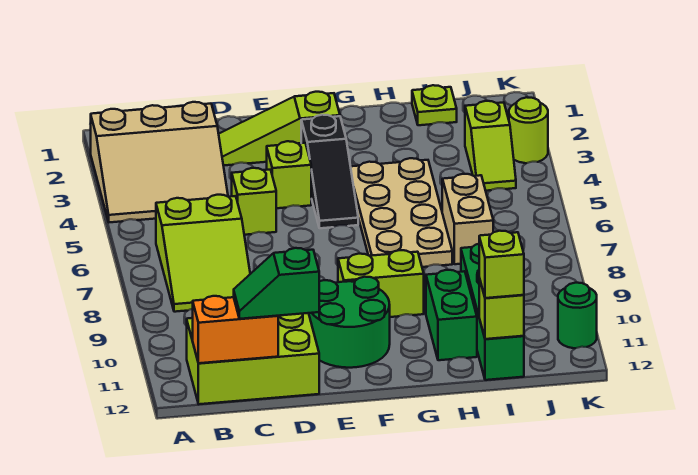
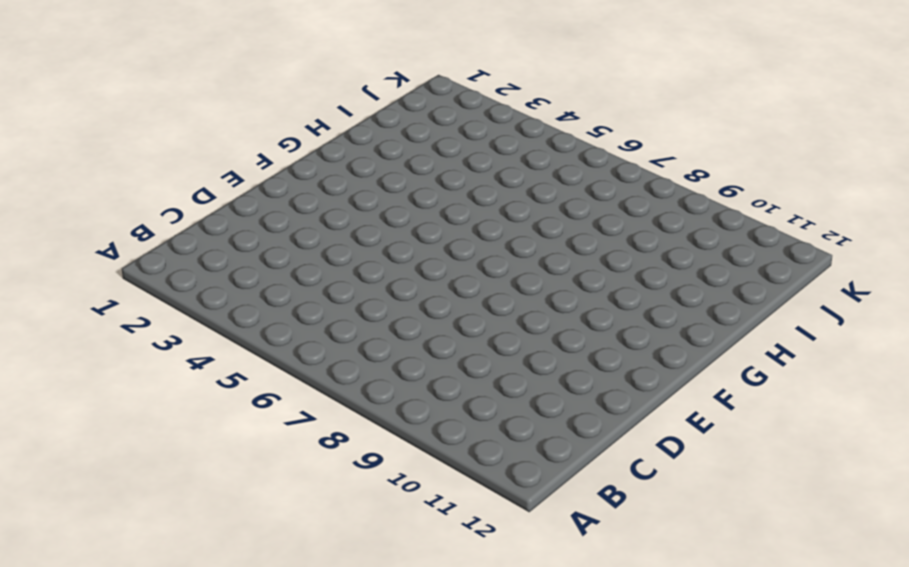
none -> tan 3x3 slope [91,102,228,222]
none -> lime 2x3 slope [156,195,250,312]
none -> lime 2x3 brick [187,313,319,404]

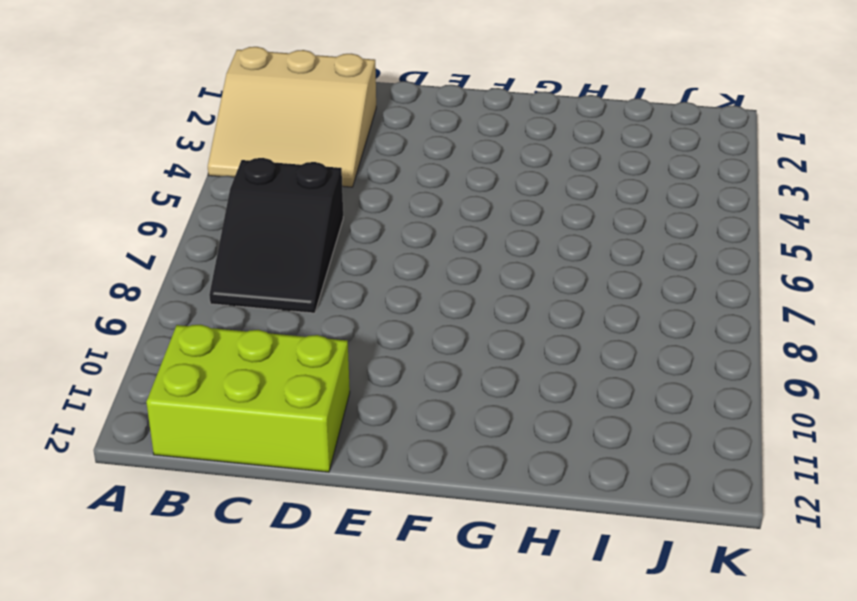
black 2x3 slope [209,158,343,313] -> lime 2x3 slope [156,195,250,312]
none -> lime 1x3 slope [219,92,340,166]
none -> lime 1x1 brick [232,168,276,235]
none -> lime 1x1 brick [267,141,311,208]

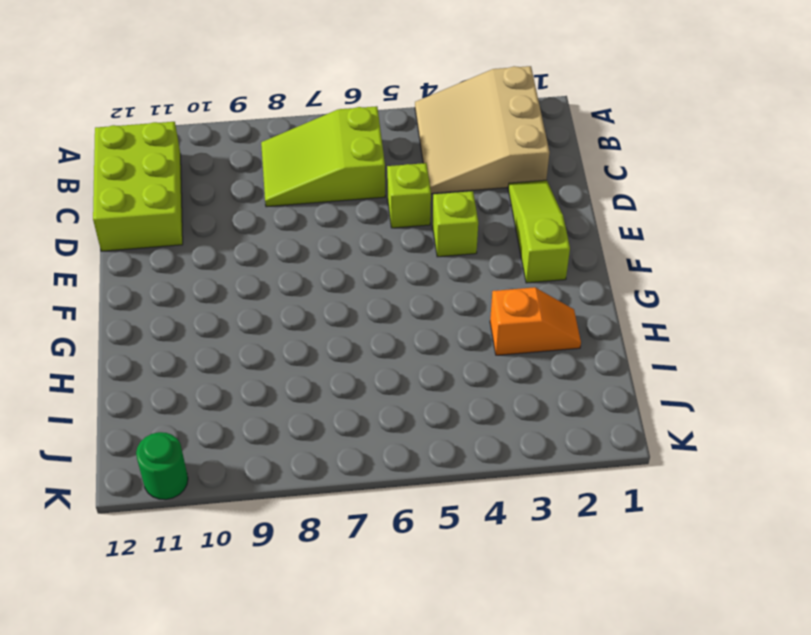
orange 1x2 slope [490,287,581,355] -> none
none -> green 2x2 round brick [309,277,390,368]
none -> black 1x3 slope [301,115,358,228]
none -> lime 1x2 brick [338,250,424,317]

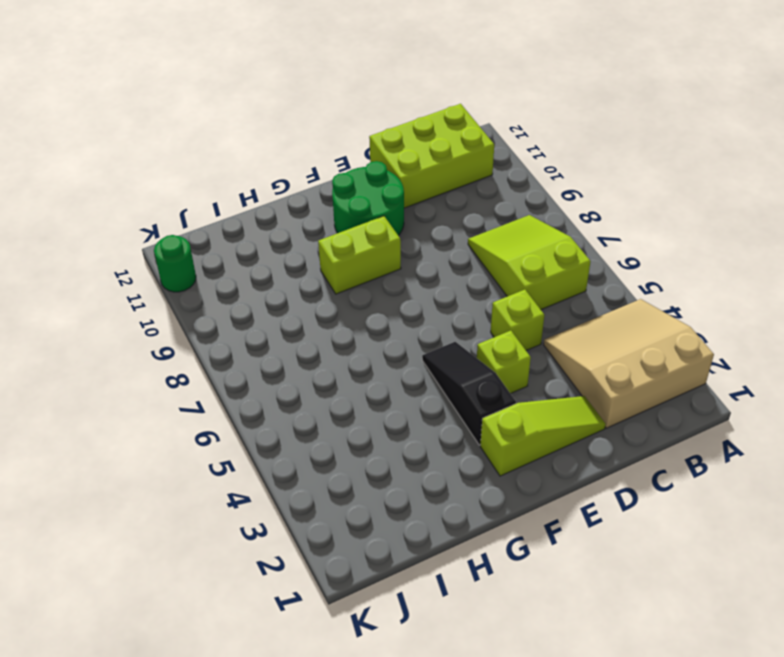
none -> tan 2x4 plate [351,158,452,267]
none -> green 1x2 brick [426,270,477,360]
none -> lime 1x1 plate [412,85,457,125]

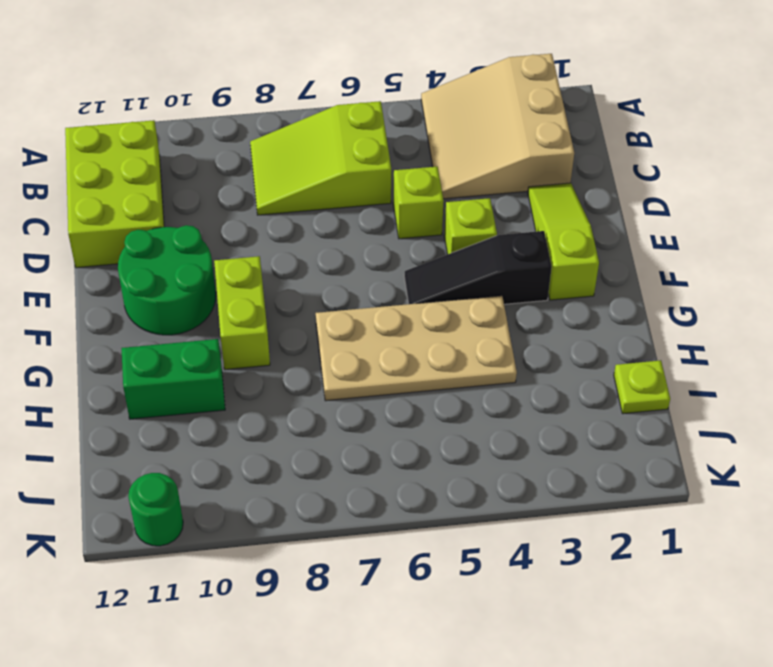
none -> tan 1x2 brick [442,174,493,264]
none -> green 1x4 brick [461,244,524,380]
none -> lime 1x2 slope [465,101,516,191]

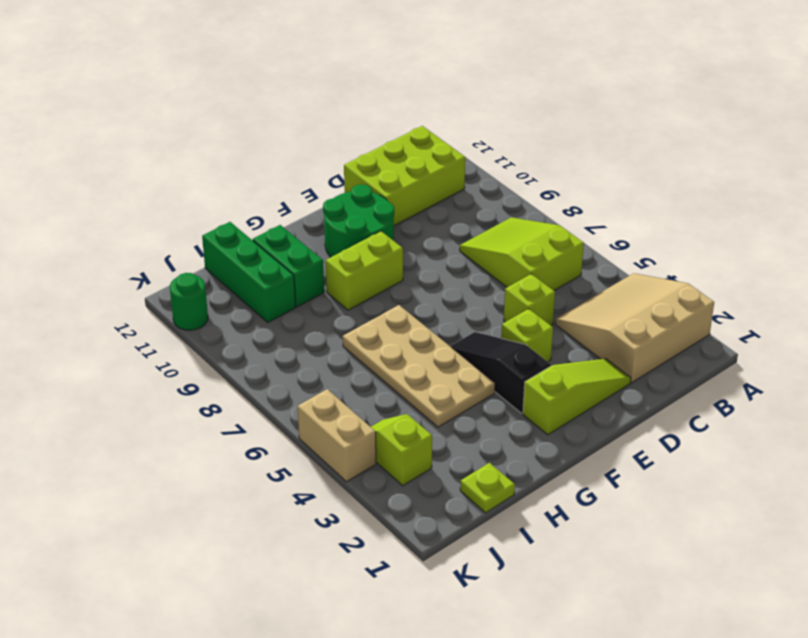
green 1x3 brick [202,222,296,322] -> green 1x4 brick [461,244,524,380]
tan 1x2 brick [298,389,376,482] -> tan 1x2 brick moved to [442,174,493,264]
none -> lime 1x1 round brick [509,97,548,163]
none -> orange 1x2 brick [193,296,278,363]
none -> lime 1x1 brick [479,278,524,339]

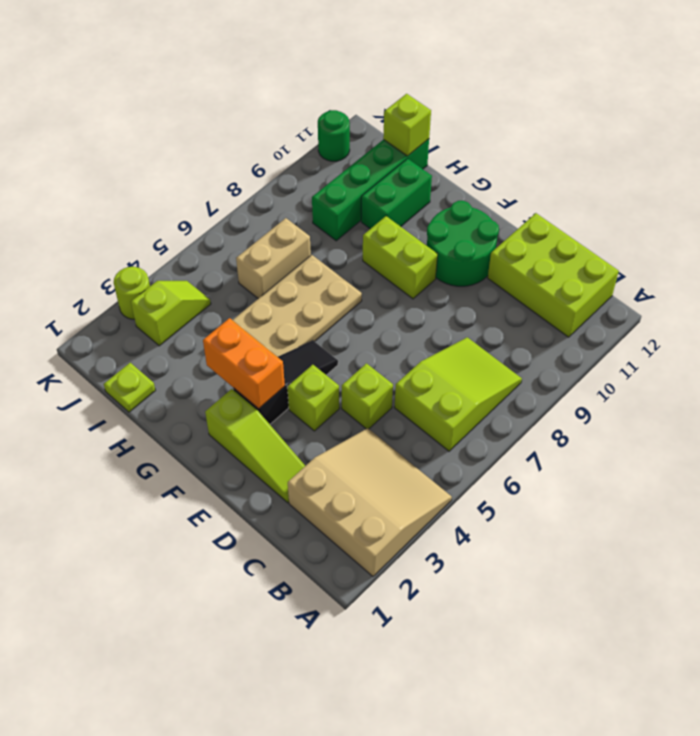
orange 1x2 brick [203,318,285,409] -> orange 1x2 brick moved to [193,296,278,363]
none -> green 1x2 slope [234,248,319,319]
none -> lime 1x1 brick [479,231,524,298]

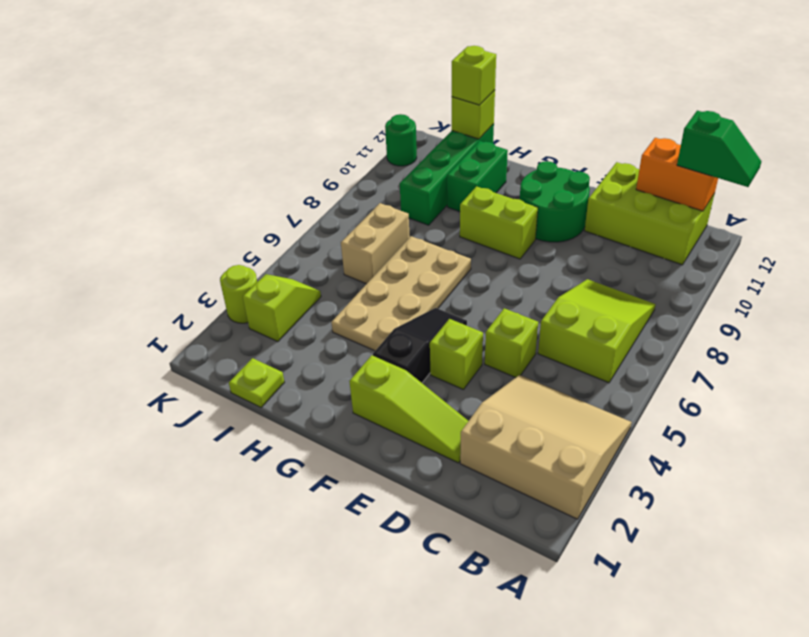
green 1x2 slope [677,111,761,187] -> green 1x2 slope moved to [234,248,319,319]

